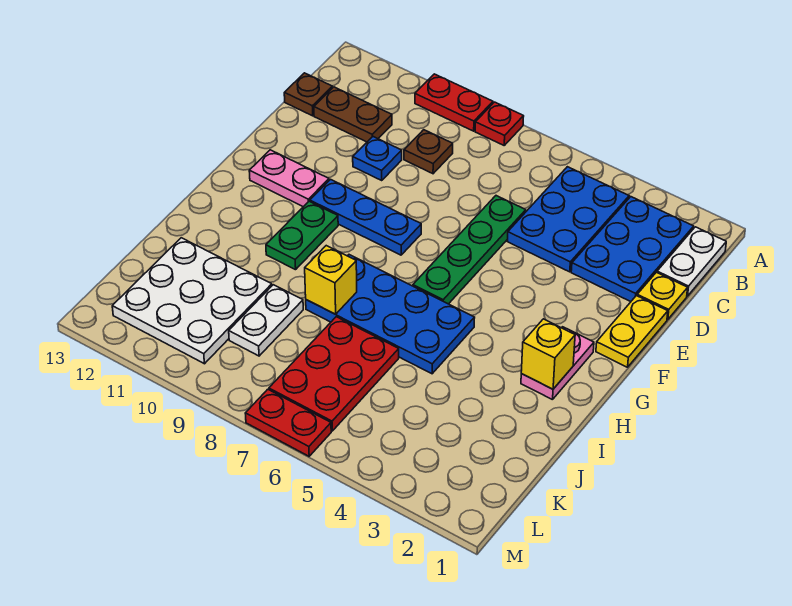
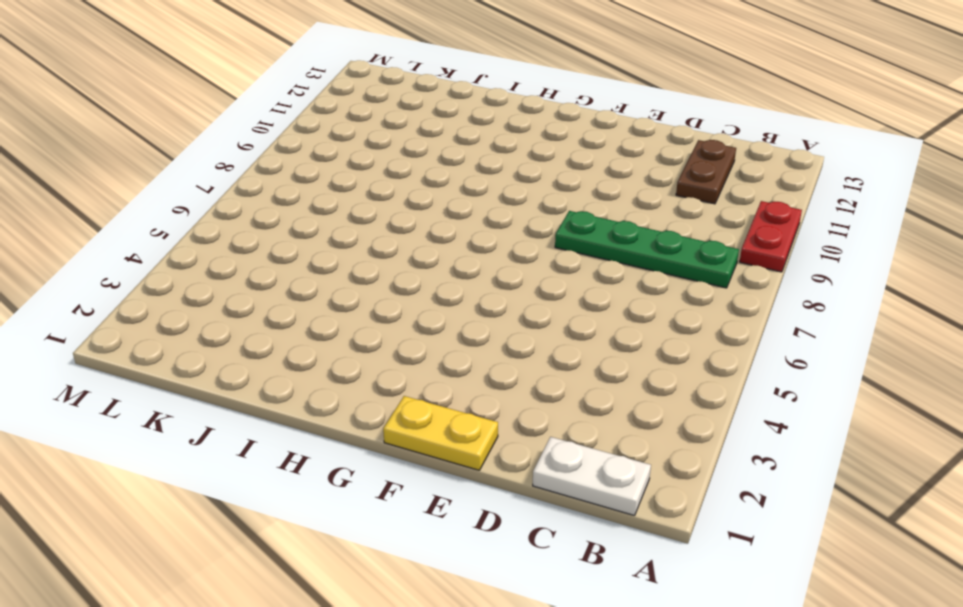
green 1x4 plate [555,211,739,288] -> green 1x4 plate moved to [413,196,526,304]
none -> red 1x1 plate [475,102,524,145]
none -> blue 2x3 plate [571,197,694,302]
none -> blue 2x3 plate [507,167,629,272]

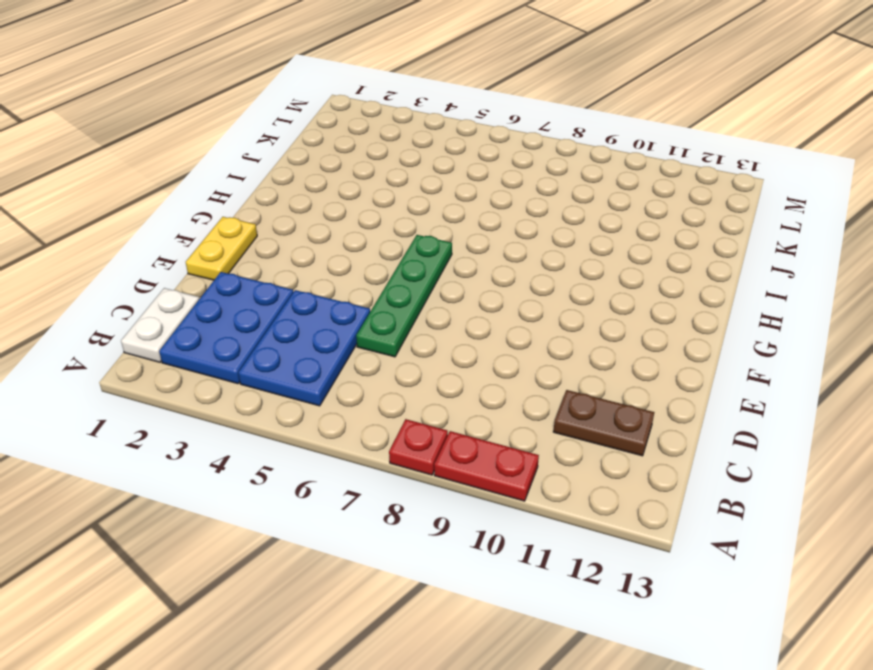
none -> brown 1x1 plate [404,130,453,174]
none -> brown 1x1 plate [284,73,332,116]
none -> yellow 1x1 plate [637,272,688,320]

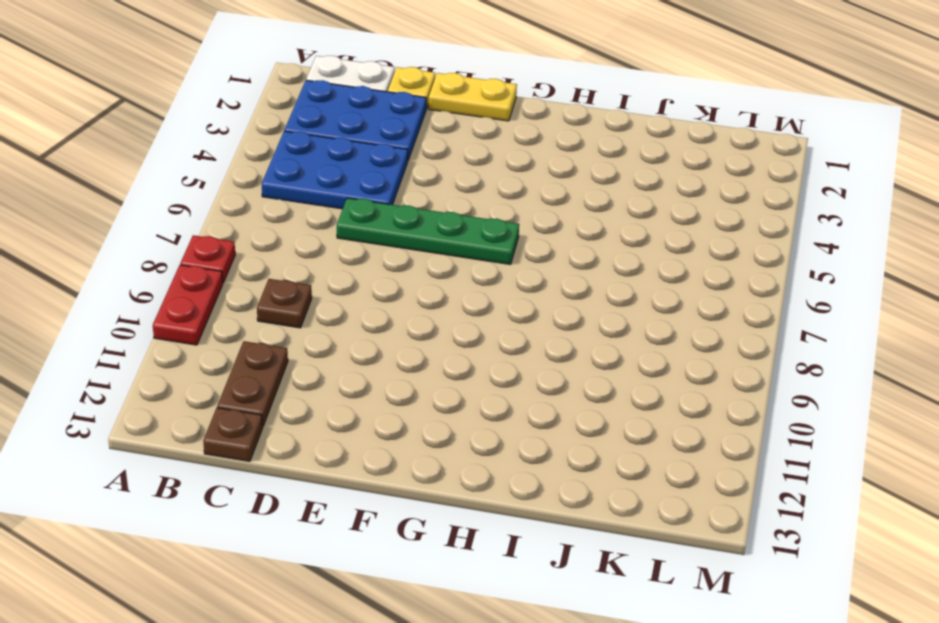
none -> blue 1x1 plate [353,137,402,180]
none -> blue 1x3 plate [310,179,421,255]
none -> pink 1x2 plate [249,150,329,207]

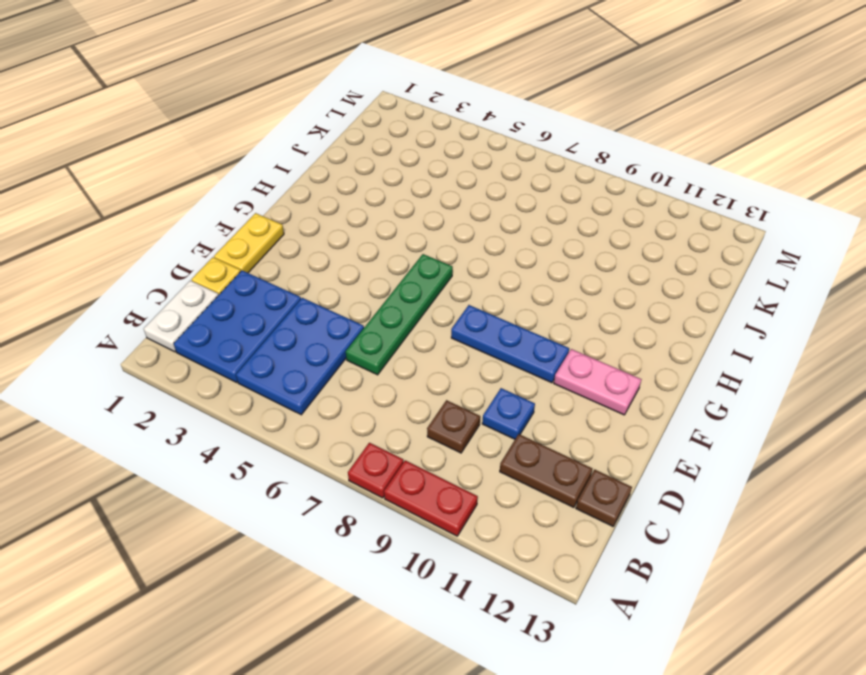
none -> pink 1x2 plate [521,327,594,400]
none -> green 1x2 plate [266,201,338,270]
none -> blue 2x4 plate [306,255,475,374]

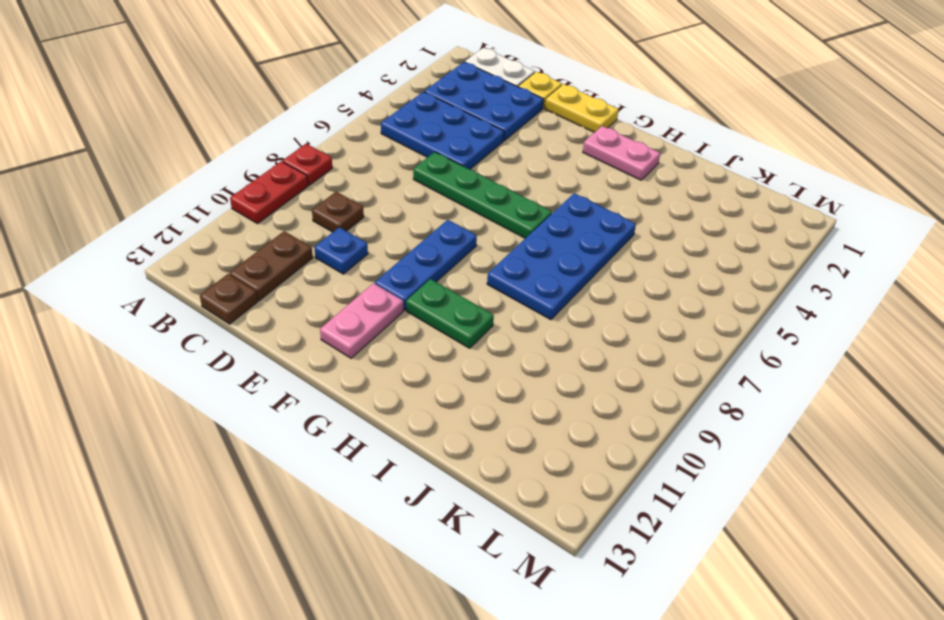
none -> red 2x3 plate [269,317,399,431]
none -> white 1x2 plate [229,285,303,356]
none -> white 3x3 plate [112,238,272,364]

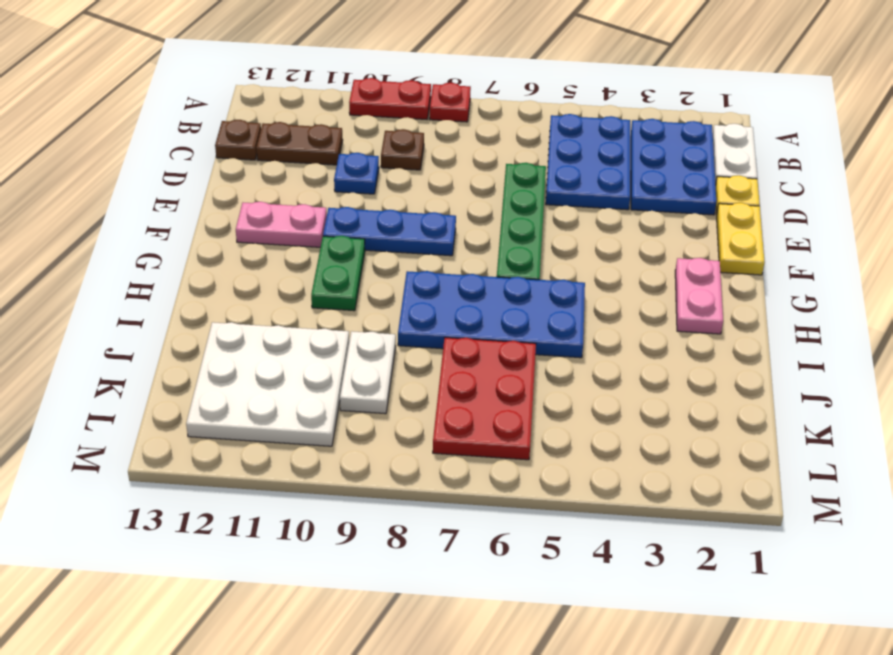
none -> red 1x2 plate [245,389,331,456]
none -> yellow 1x1 brick [521,319,575,389]
none -> yellow 1x1 brick [305,246,357,314]

